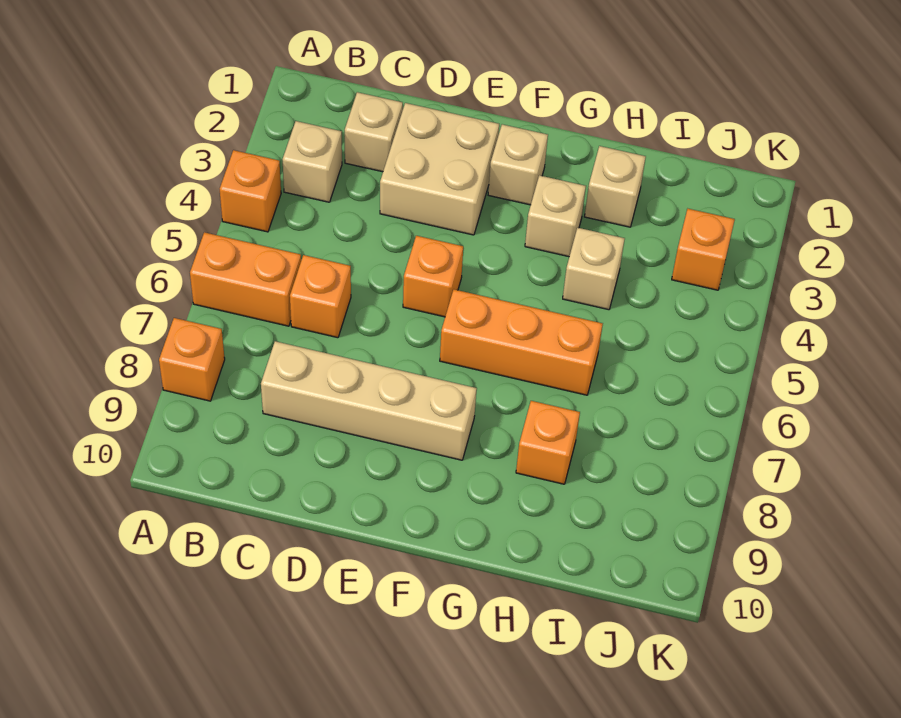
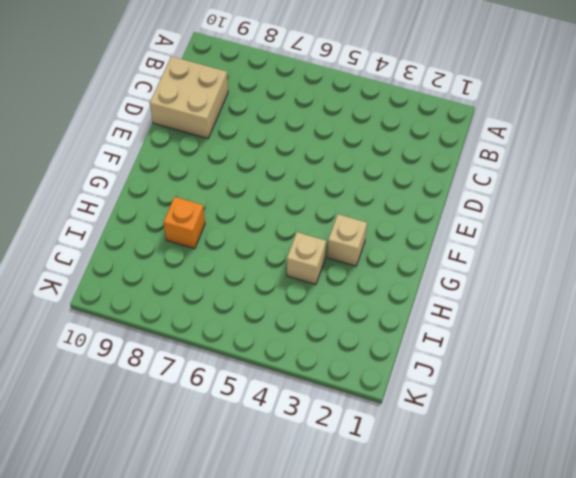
tan 2x2 brick [150,56,228,139] -> tan 2x2 brick moved to [380,103,499,235]
none -> orange 1x1 brick [220,150,281,232]
none -> orange 1x2 brick [190,232,301,326]
none -> orange 1x1 brick [159,318,225,401]

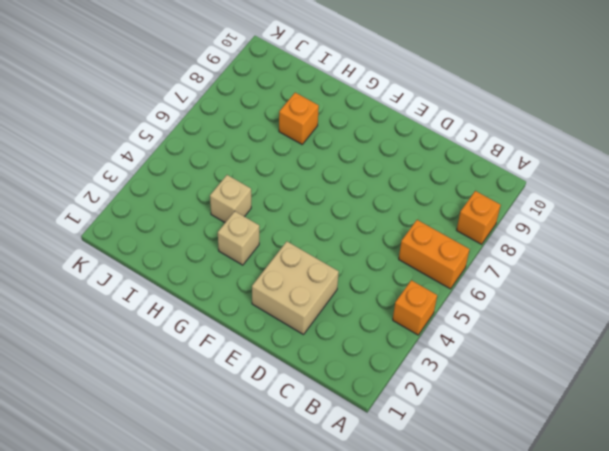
none -> tan 1x1 brick [282,121,342,202]
none -> tan 1x1 brick [345,92,403,172]
none -> orange 1x1 brick [290,255,351,338]

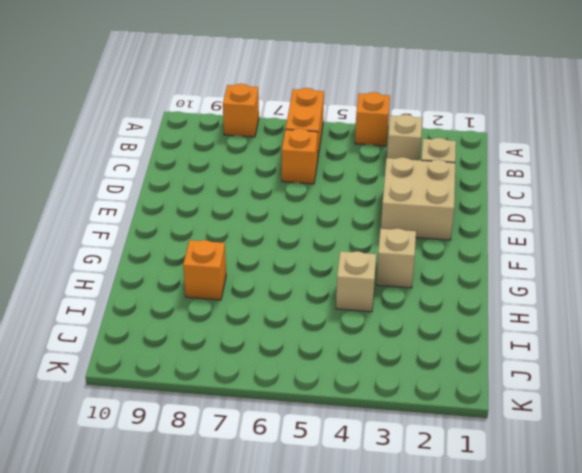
none -> tan 1x4 brick [261,341,477,460]
none -> orange 1x1 brick [403,236,463,317]
none -> tan 1x1 brick [488,124,548,205]

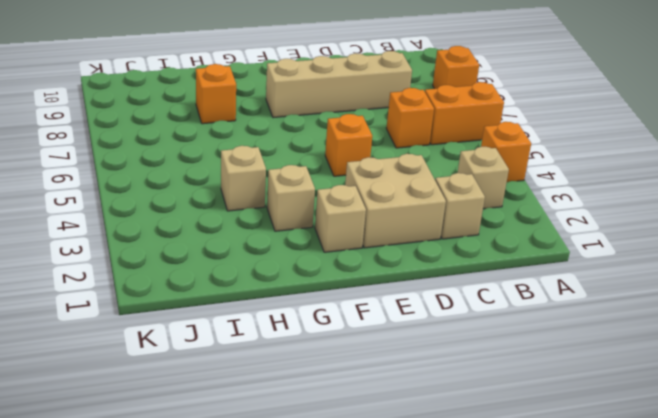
none -> orange 1x3 brick [440,290,603,395]
none -> tan 1x1 brick [585,146,646,227]
none -> orange 1x1 brick [672,209,735,290]

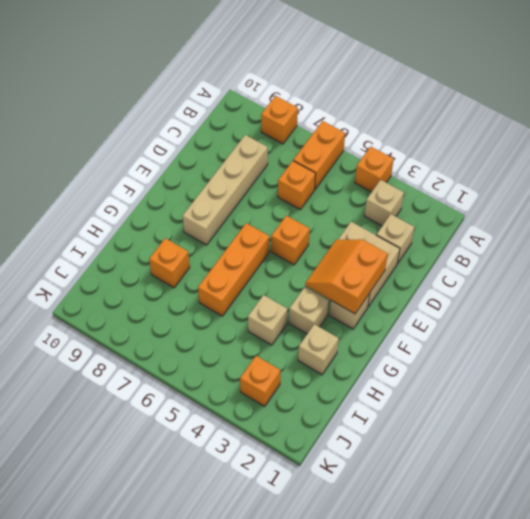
orange 2x2 slope [305,239,388,314] -> none

